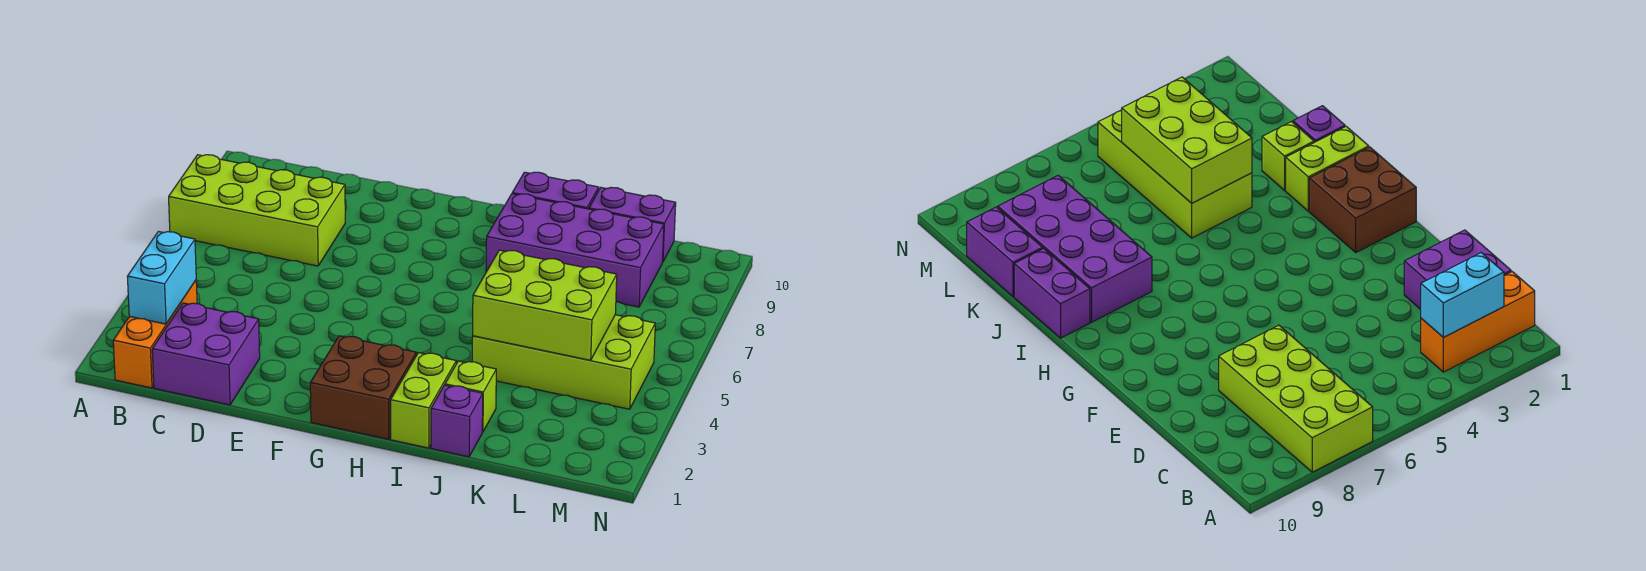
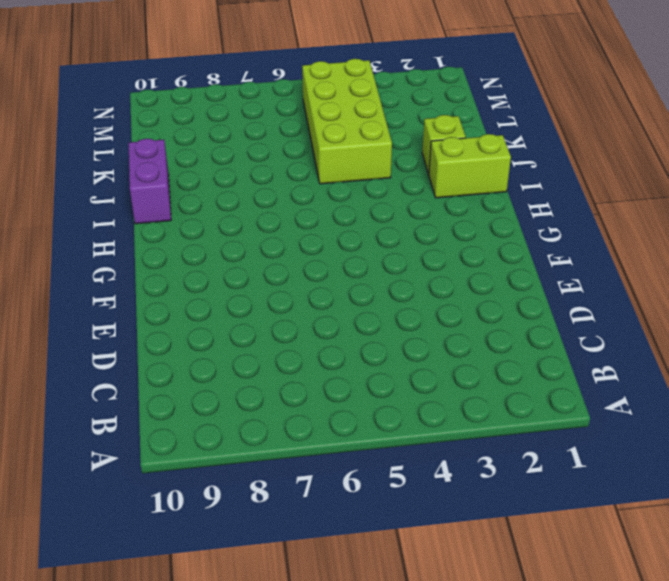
none -> lime 2x4 brick [169,155,345,266]
none -> orange 1x3 brick [113,280,197,388]
none -> purple 2x2 brick [152,303,260,405]

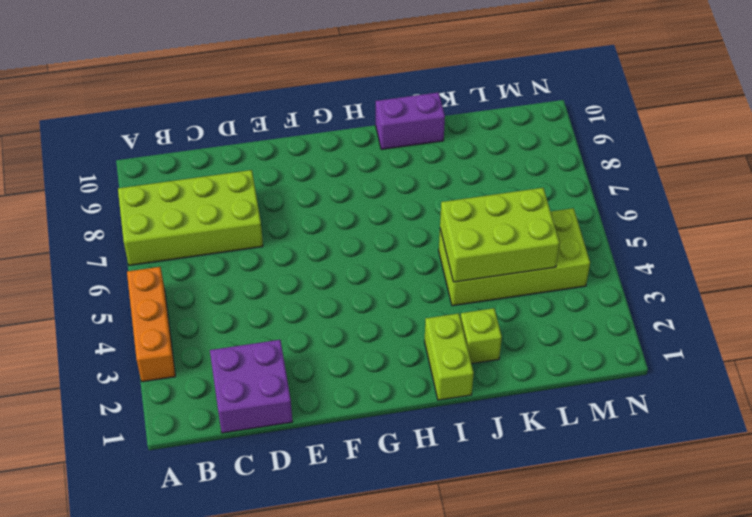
orange 1x3 brick [127,267,175,382] -> orange 1x3 brick moved to [113,280,197,388]
none -> brown 2x2 brick [310,336,416,439]
none -> purple 2x4 brick [486,194,664,307]
none -> purple 1x1 brick [431,385,483,457]

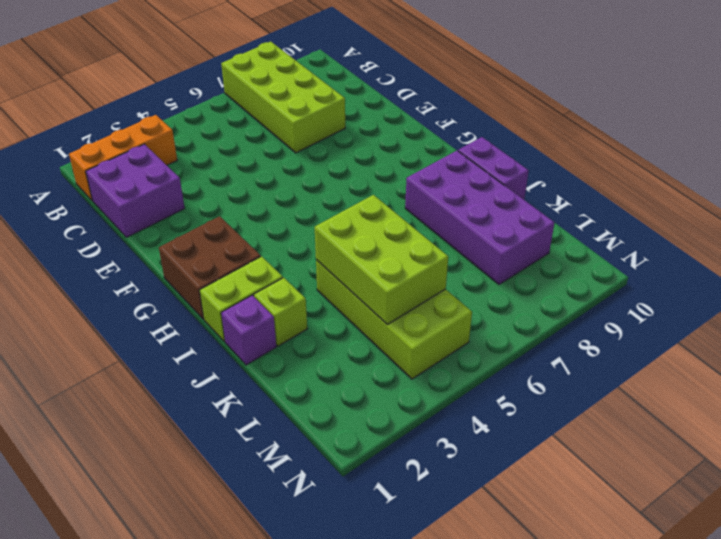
none -> purple 1x2 brick [589,187,676,262]
none -> cyan 1x2 brick [127,232,196,324]

